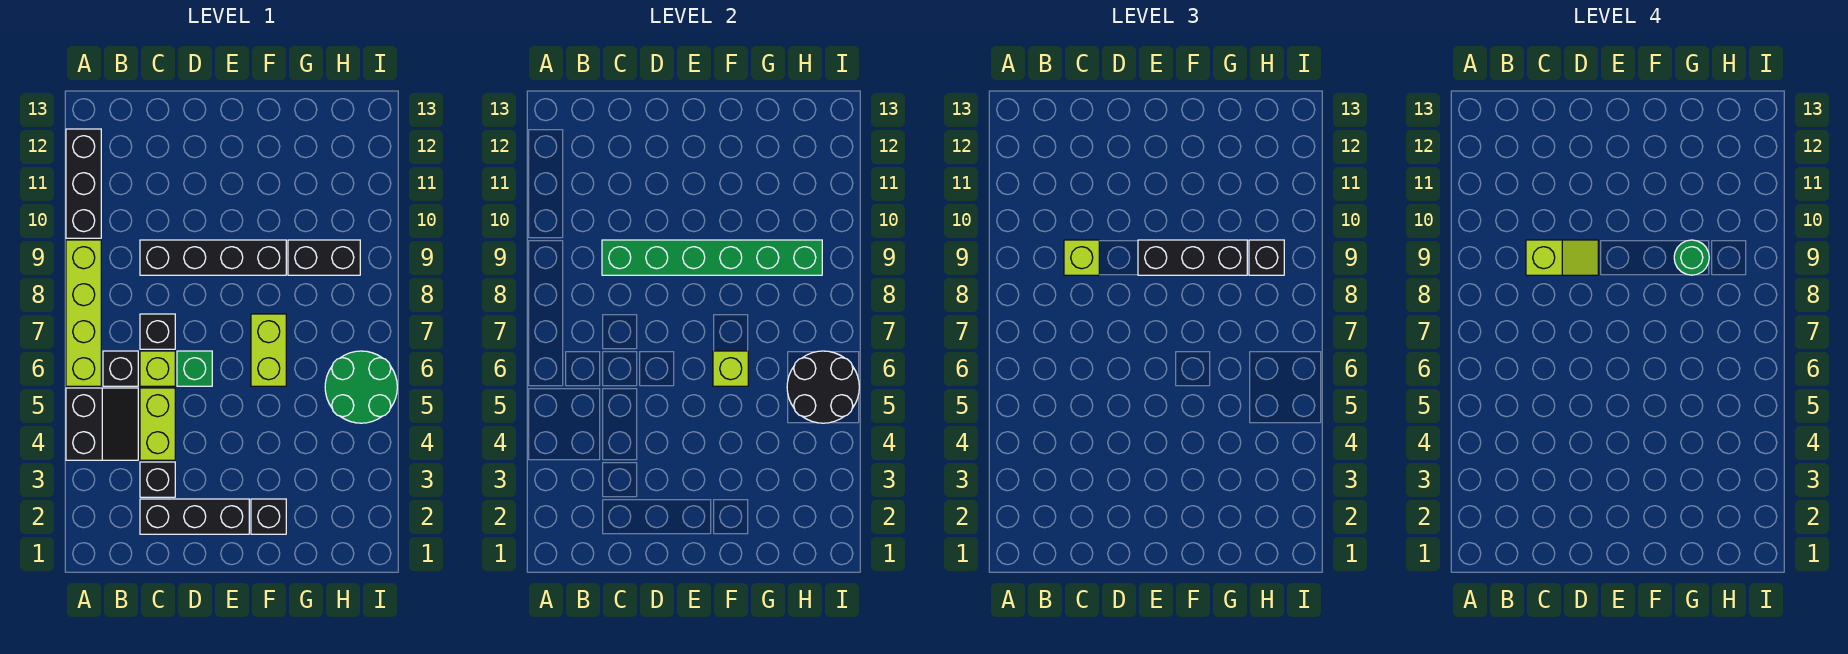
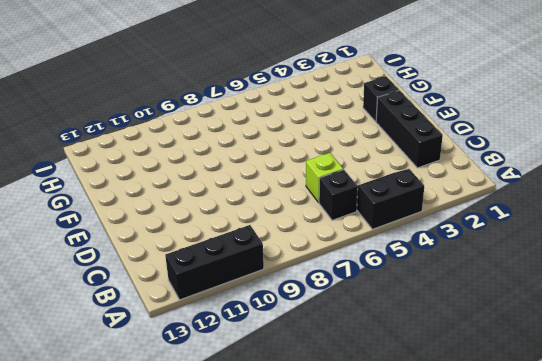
none -> lime 1x4 brick [66,240,101,386]
none -> black 1x1 brick [140,462,175,497]
none -> lime 1x2 brick [140,388,175,460]

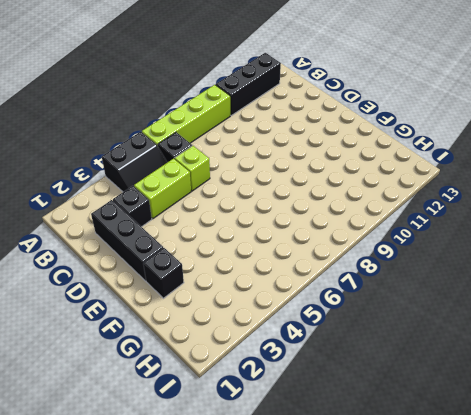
none -> black 1x1 brick [140,314,175,349]
none -> black 1x4 brick [140,240,286,275]
none -> green 1x1 brick [177,351,212,386]

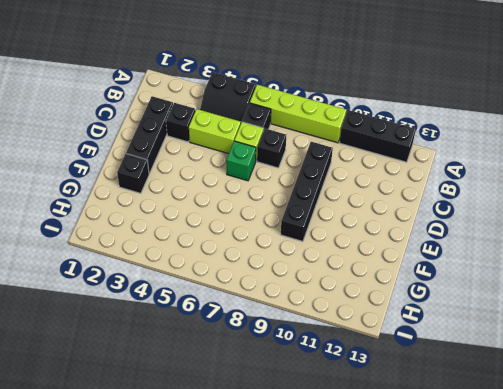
none -> lime 1x2 brick [251,314,286,386]
none -> black 1x2 brick [288,240,360,275]
none -> green 2x2 round brick [325,351,397,423]

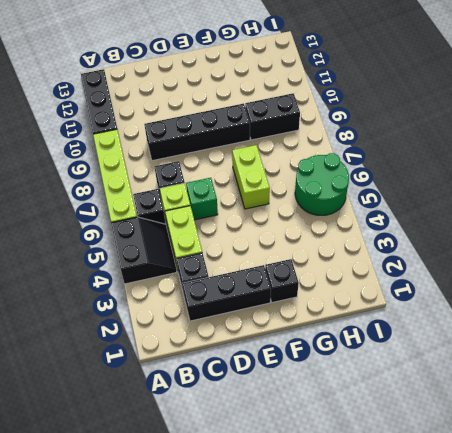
none -> green 1x6 brick [602,240,822,275]
none -> lime 1x1 brick [713,351,748,386]
none -> black 2x2 round brick [787,351,859,423]

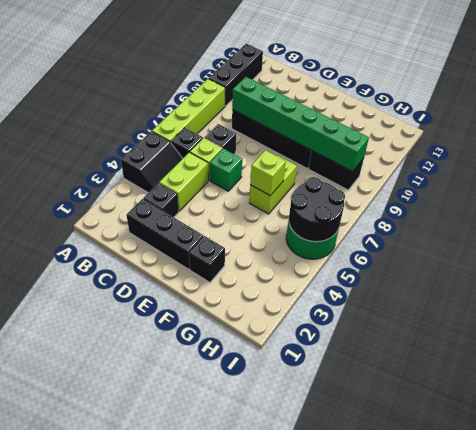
none -> lime 1x1 brick [1064,240,1099,275]
none -> black 1x3 brick [1138,240,1247,275]
none -> black 1x1 brick [1249,240,1284,275]

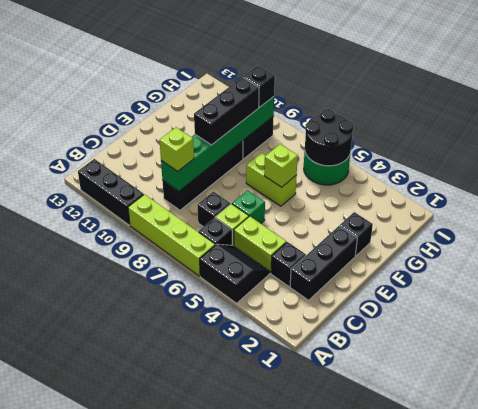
none -> lime 1x2 slope [1526,240,1598,275]
none -> green 1x1 round brick [1674,240,1709,275]

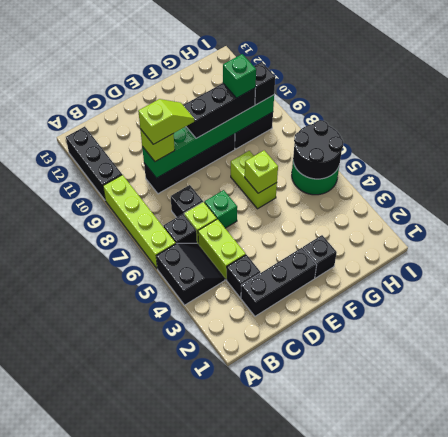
green 1x1 brick [223,54,256,98] -> green 1x1 round brick [1674,240,1709,275]

